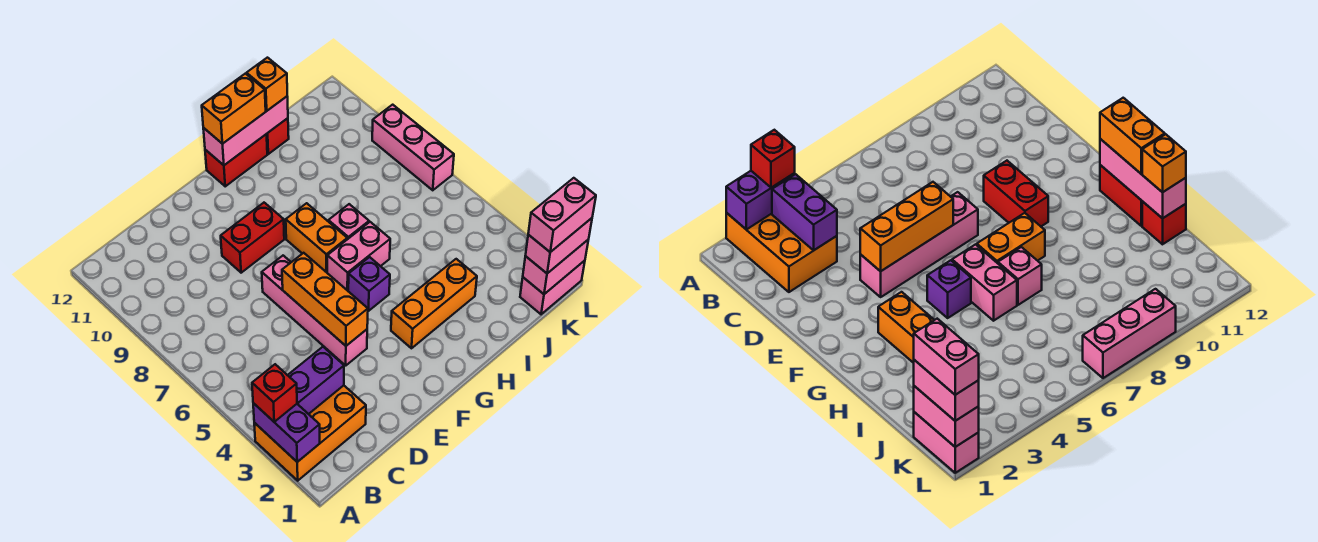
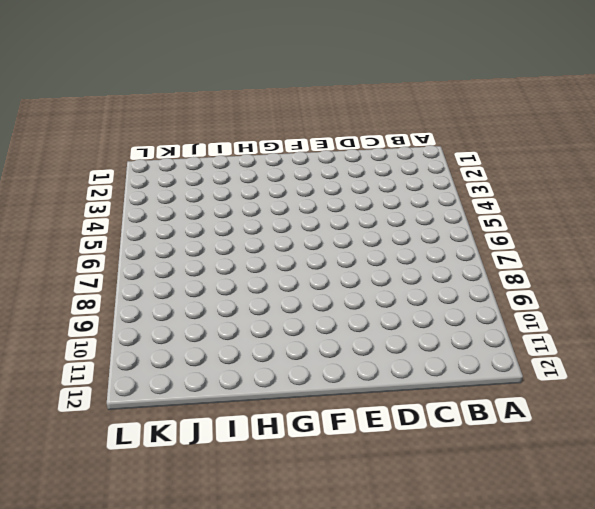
none -> orange 2x3 brick [254,386,366,481]
none -> pink 1x4 brick [262,256,367,365]
none -> red 1x2 brick [221,203,284,273]

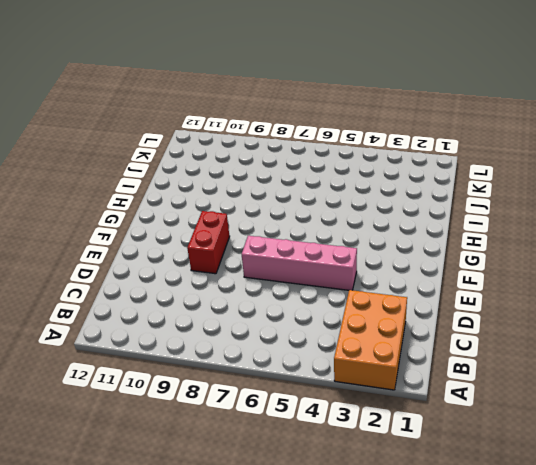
none -> orange 1x3 brick [391,259,477,348]
none -> purple 1x1 brick [348,257,390,311]
none -> pink 1x2 brick [327,222,390,291]

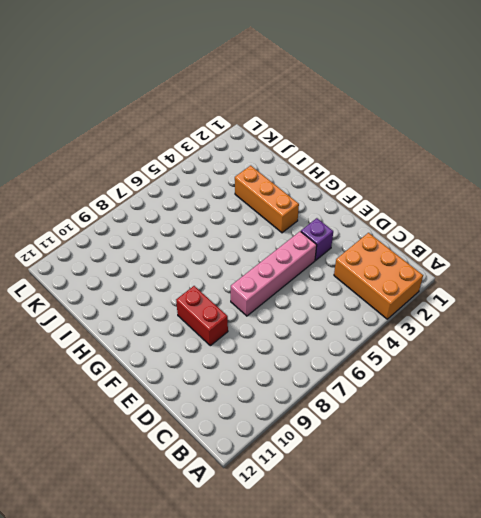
purple 1x1 brick [301,218,333,260] -> purple 1x1 brick moved to [348,257,390,311]
none -> pink 1x2 brick [327,222,390,291]
none -> orange 1x2 brick [286,203,347,272]
none -> red 1x2 brick [205,134,267,186]

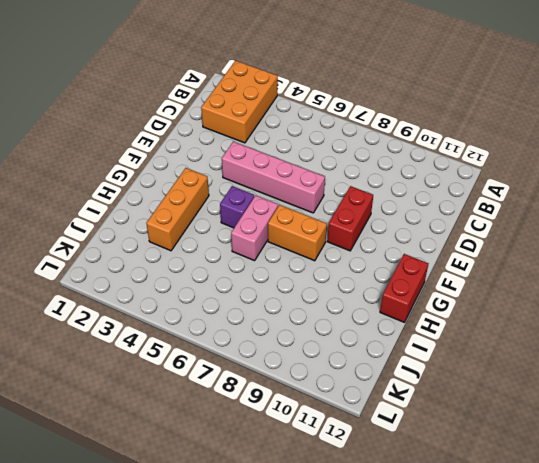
none -> pink 1x1 brick [328,204,369,239]
none -> red 1x1 brick [267,118,289,154]
none -> pink 1x2 brick [520,261,585,314]

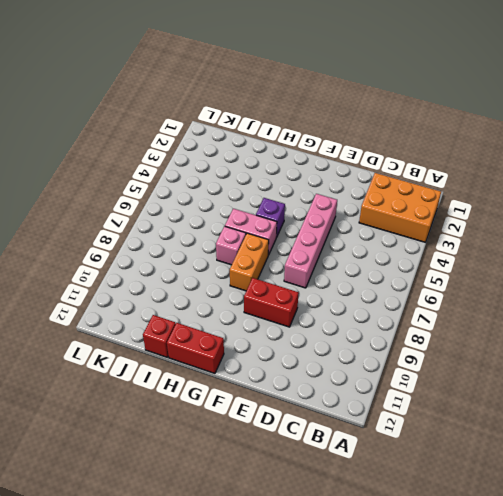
none -> orange 1x3 brick [391,259,477,348]
none -> pink 1x2 brick [520,261,585,314]
none -> pink 1x3 brick [372,105,454,190]

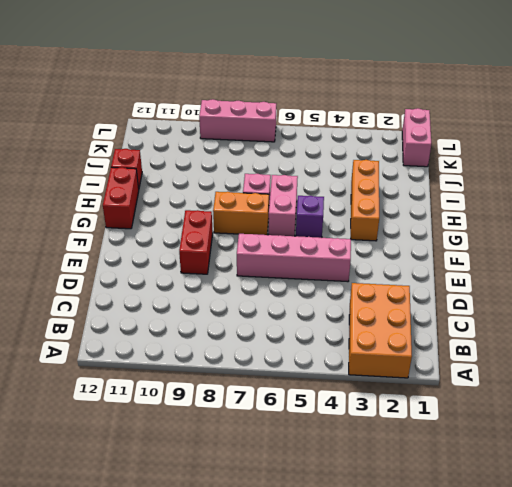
none -> purple 1x2 brick [253,403,320,462]
none -> purple 1x2 brick [288,347,344,414]
none -> orange 1x3 brick [282,253,368,346]

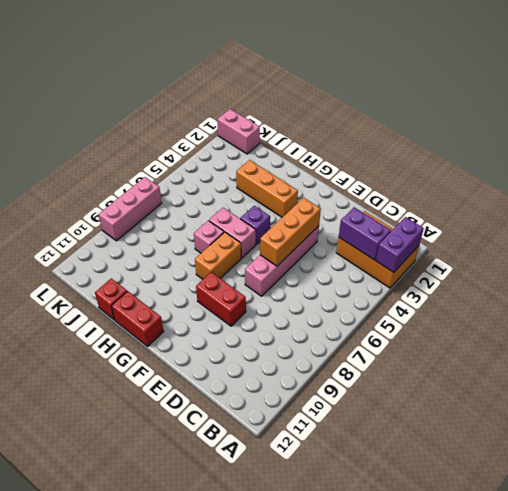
none -> pink 1x3 brick [203,96,288,165]
none -> pink 1x2 brick [523,239,589,294]
none -> red 1x1 brick [252,364,297,422]

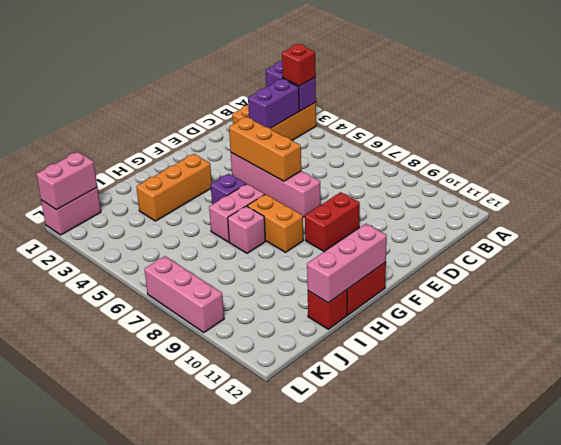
none -> orange 1x2 brick [202,74,266,144]
none -> orange 1x1 brick [247,58,287,111]
none -> pink 1x2 brick [525,218,592,273]

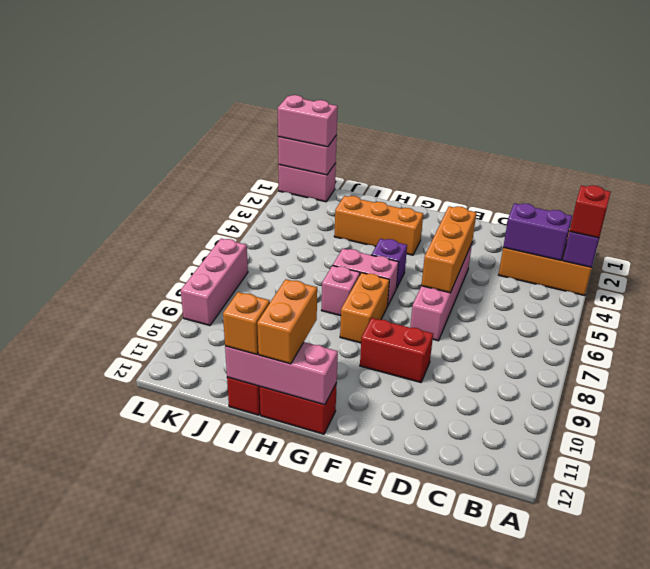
orange 1x2 brick [257,279,317,364] -> orange 1x2 brick turned to [202,74,266,144]
none -> pink 1x2 brick [528,178,596,252]

